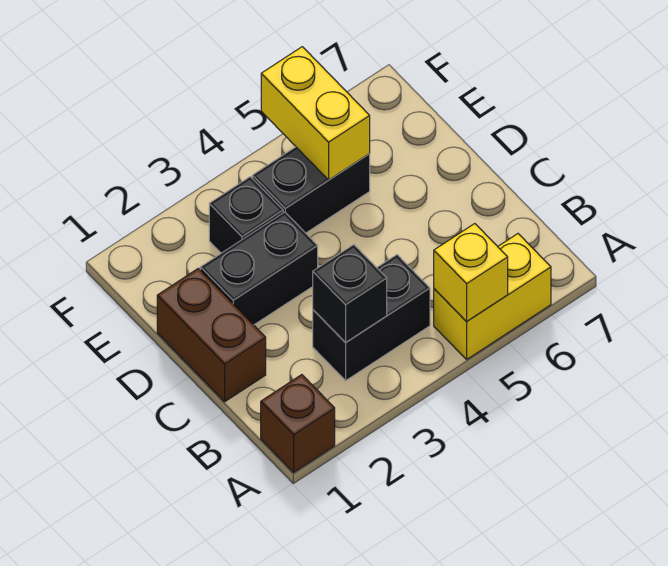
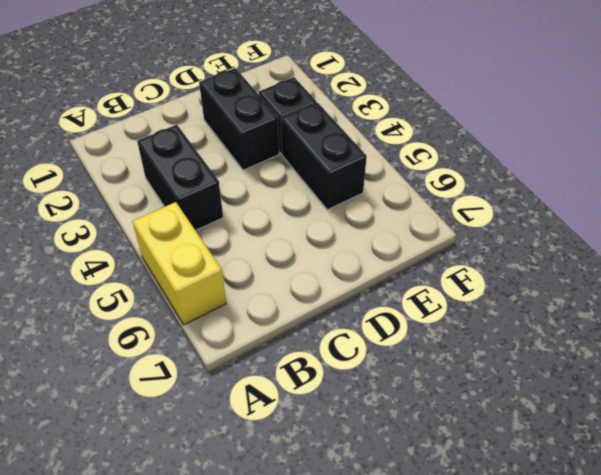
none -> brown 1x1 brick [261,375,335,472]
none -> brown 1x2 brick [157,268,266,402]

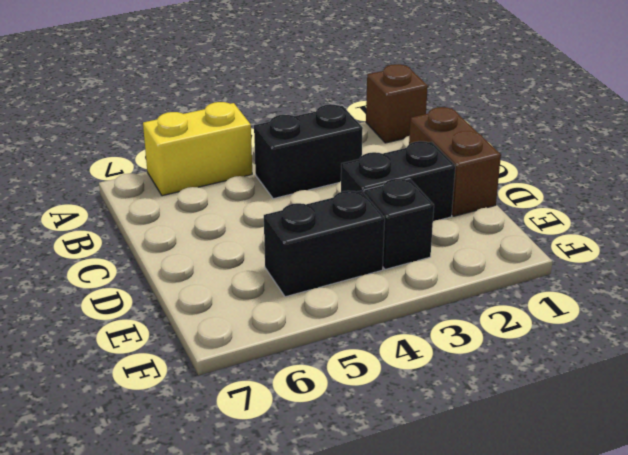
none -> yellow 1x1 brick [434,224,508,321]
none -> black 1x1 brick [313,245,387,343]

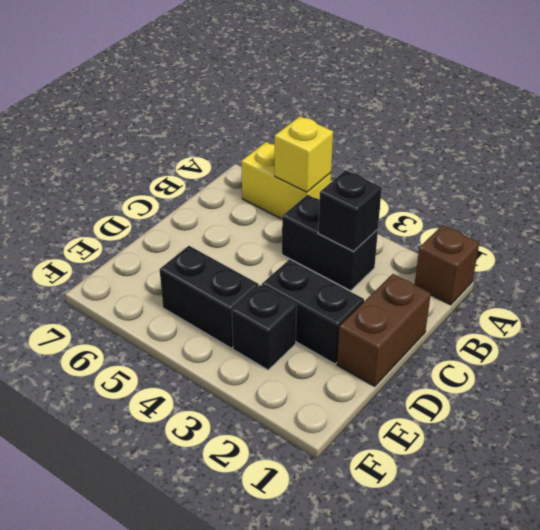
none -> yellow 1x2 brick [261,47,370,180]

